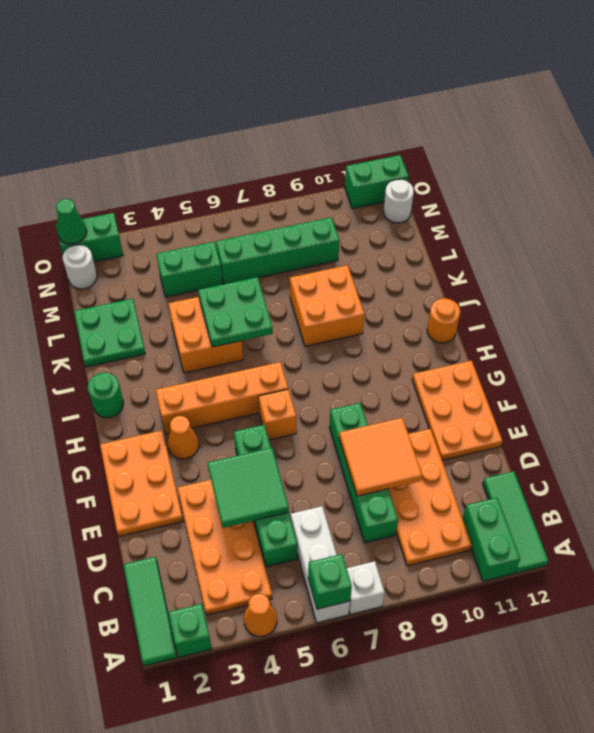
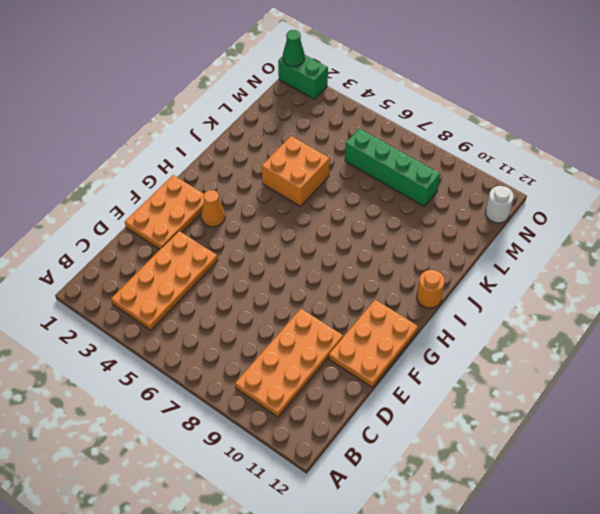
none -> green 1x3 tile [123,557,177,666]
none -> green 1x1 brick [168,604,212,657]
none -> orange 1x1 cone [244,594,277,636]
none -> white 1x3 brick [291,506,350,623]

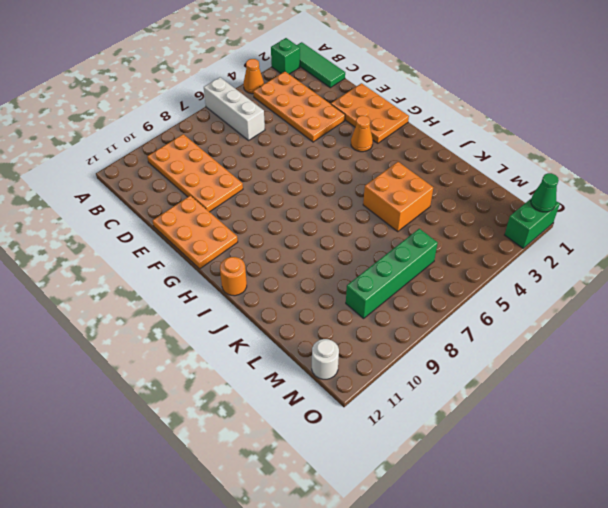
none -> white 1x1 brick [347,561,385,615]
none -> green 1x2 brick [462,498,520,581]
none -> green 1x3 tile [483,471,548,573]
none -> green 1x4 brick [234,425,297,567]

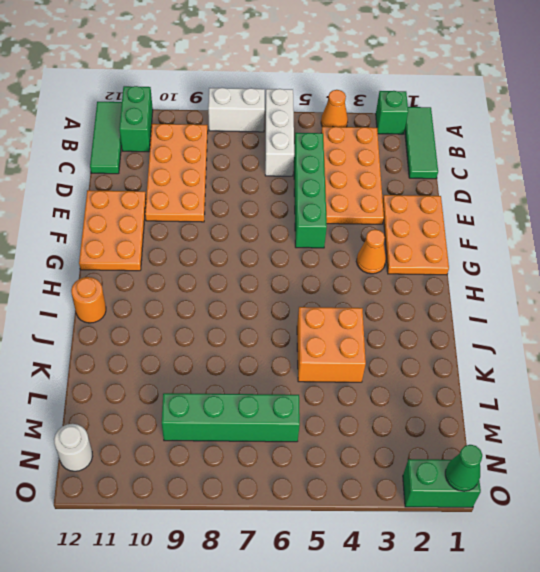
white 1x2 brick [208,88,265,132] -> white 1x1 brick [347,561,385,615]
none -> green 1x4 brick [329,403,398,543]
none -> orange 1x1 brick [258,389,296,440]
none -> orange 1x4 brick [156,362,288,434]
none -> green 1x1 round brick [88,373,123,418]

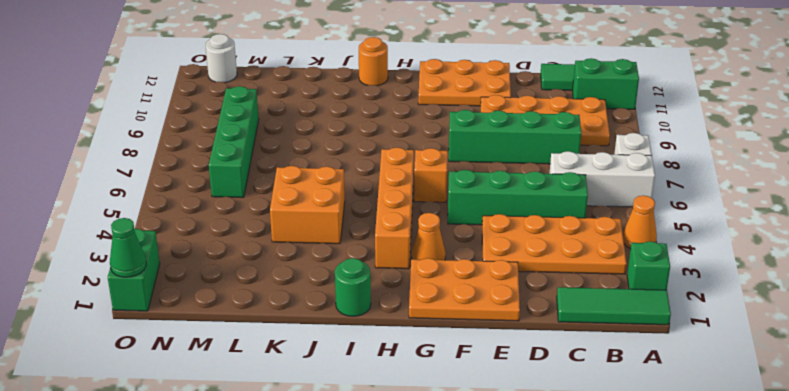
none -> orange 2x2 brick [290,265,364,346]
none -> green 2x2 plate [74,299,145,367]
none -> green 1x2 brick [156,242,223,297]
none -> white 1x1 round brick [63,245,97,289]

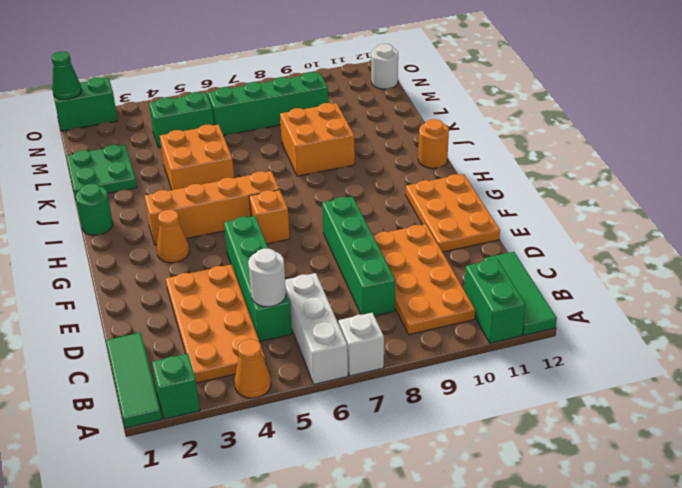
white 1x1 round brick [248,248,286,307] -> white 1x1 round brick moved to [63,245,97,289]
none -> orange 2x3 plate [100,430,183,537]
none -> green 1x2 brick [345,155,409,209]
none -> green 1x1 brick [308,554,352,609]
none -> green 2x2 tile [208,448,289,528]

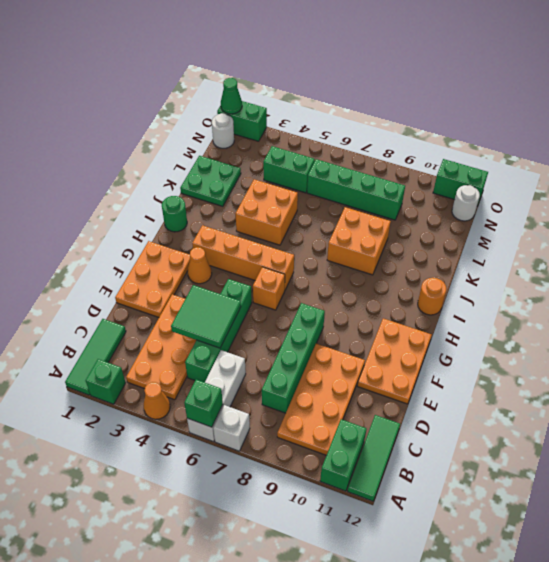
none -> orange 2x2 tile [339,418,422,496]
none -> green 2x2 plate [198,277,273,347]

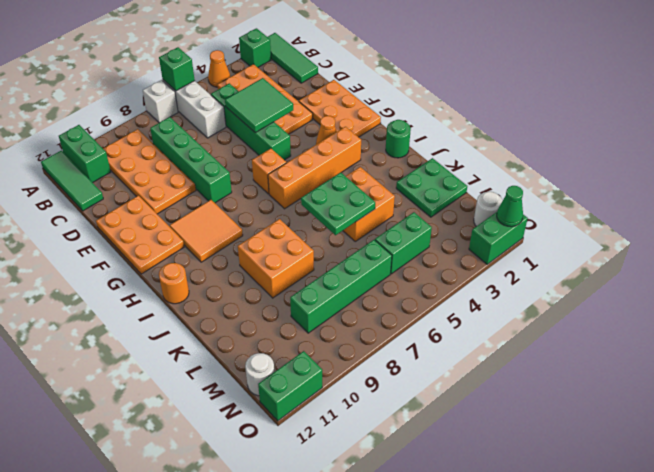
orange 2x2 tile [170,200,243,262] -> orange 2x2 tile moved to [339,418,422,496]

